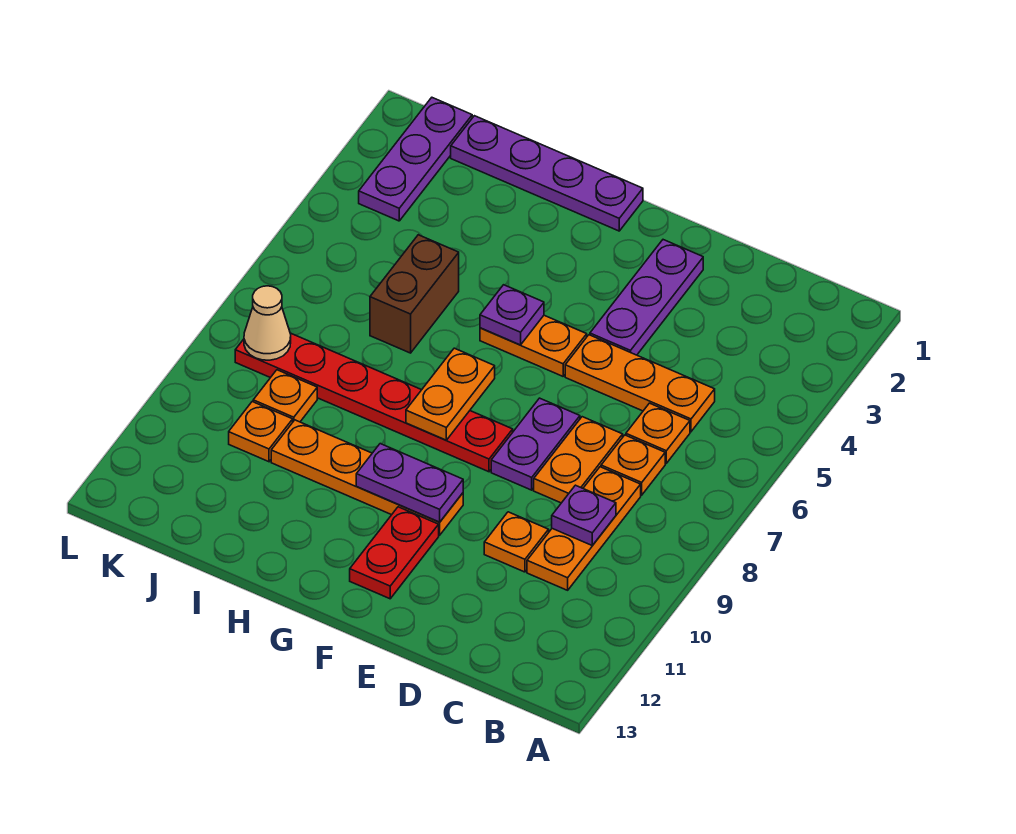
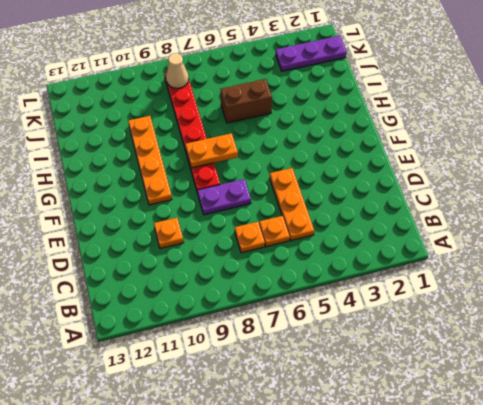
none -> orange 1x3 plate [527,467,641,590]
none -> orange 1x2 plate [534,417,623,503]
none -> purple 1x3 plate [590,240,703,355]

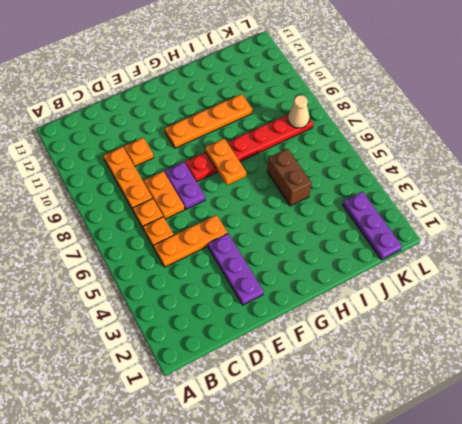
none -> orange 1x2 plate [480,315,587,376]
none -> red 1x2 plate [350,507,439,599]
none -> purple 1x4 plate [451,116,643,231]

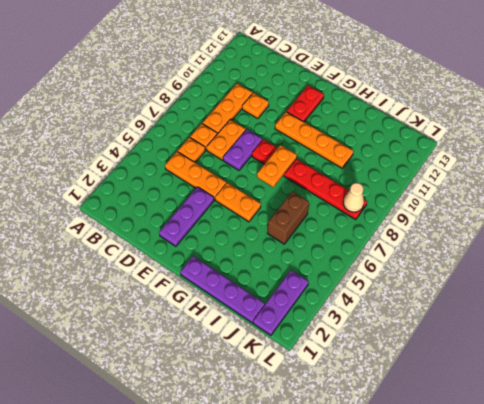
none -> orange 1x1 plate [253,370,317,422]
none -> orange 1x1 plate [229,402,293,462]
none -> purple 1x1 plate [552,485,616,545]

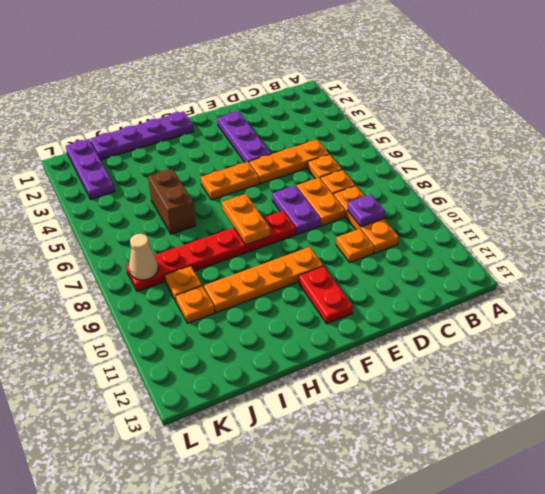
none -> purple 1x2 plate [356,444,463,522]
none -> purple 1x1 plate [480,285,544,345]

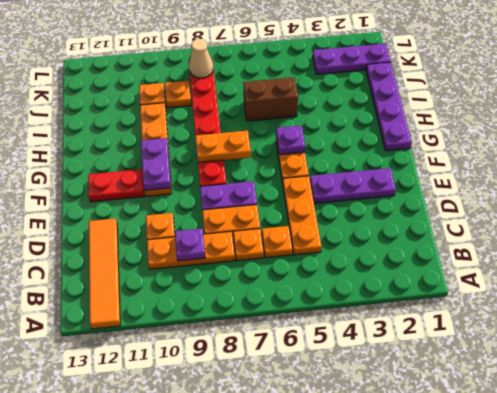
orange 1x4 tile [89,218,120,329] -> none

